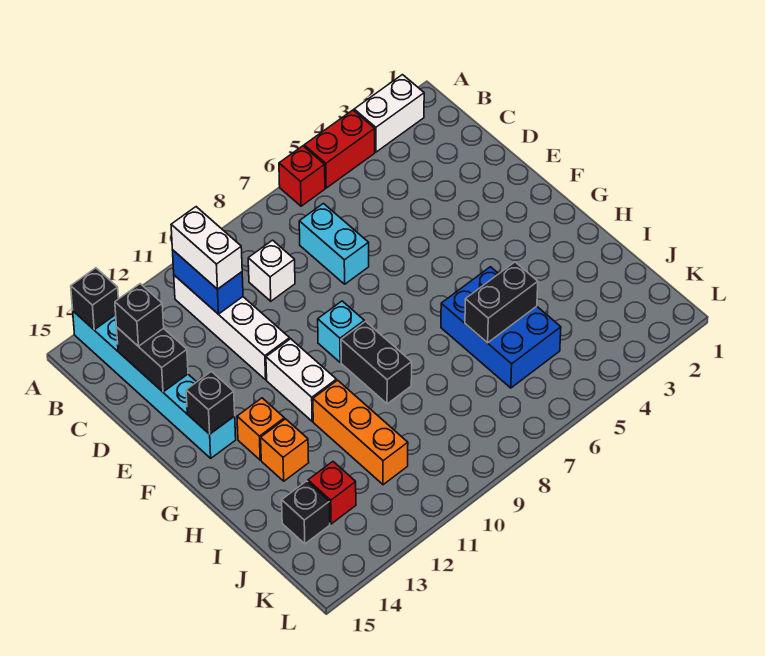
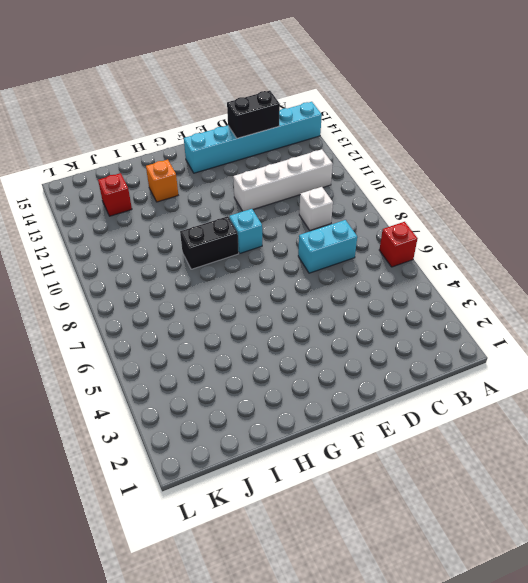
none -> white 1x2 brick [354,75,424,152]
none -> red 1x2 brick [304,110,375,188]
none -> white 1x2 brick [266,339,336,421]

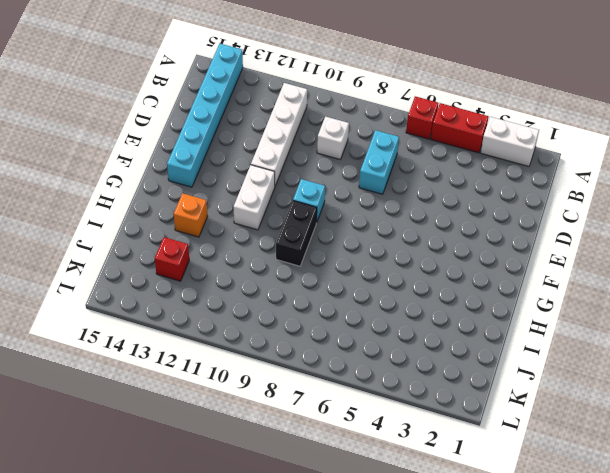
none -> orange 1x1 brick [237,398,284,460]
none -> blue 2x3 brick [441,267,561,388]
none -> orange 1x3 brick [313,380,408,485]

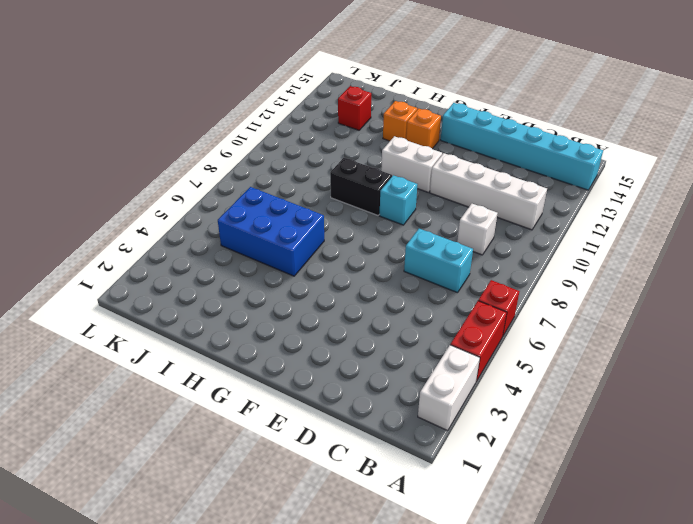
none -> orange 1x3 brick [313,380,408,485]
none -> black 1x1 brick [282,481,330,544]
none -> black 1x1 brick [71,268,118,330]

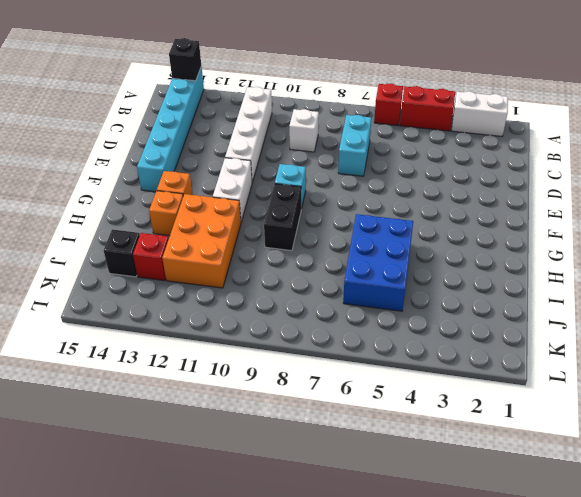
orange 2x3 brick [162,194,241,288] -> orange 1x3 brick [313,380,408,485]
none -> blue 1x2 brick [173,250,243,314]
none -> black 1x2 brick [117,328,188,392]
none -> black 1x1 brick [186,371,235,434]

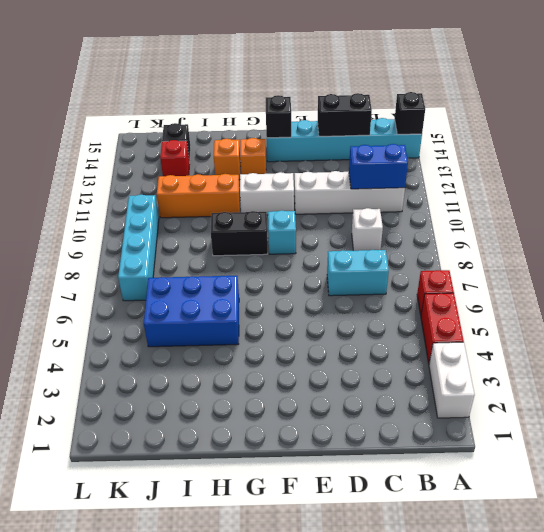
cyan 1x4 brick [118,195,159,301] -> none
none -> black 1x2 brick [465,262,538,343]
none -> white 1x2 brick [171,207,242,289]
none -> black 1x1 brick [115,284,164,347]

